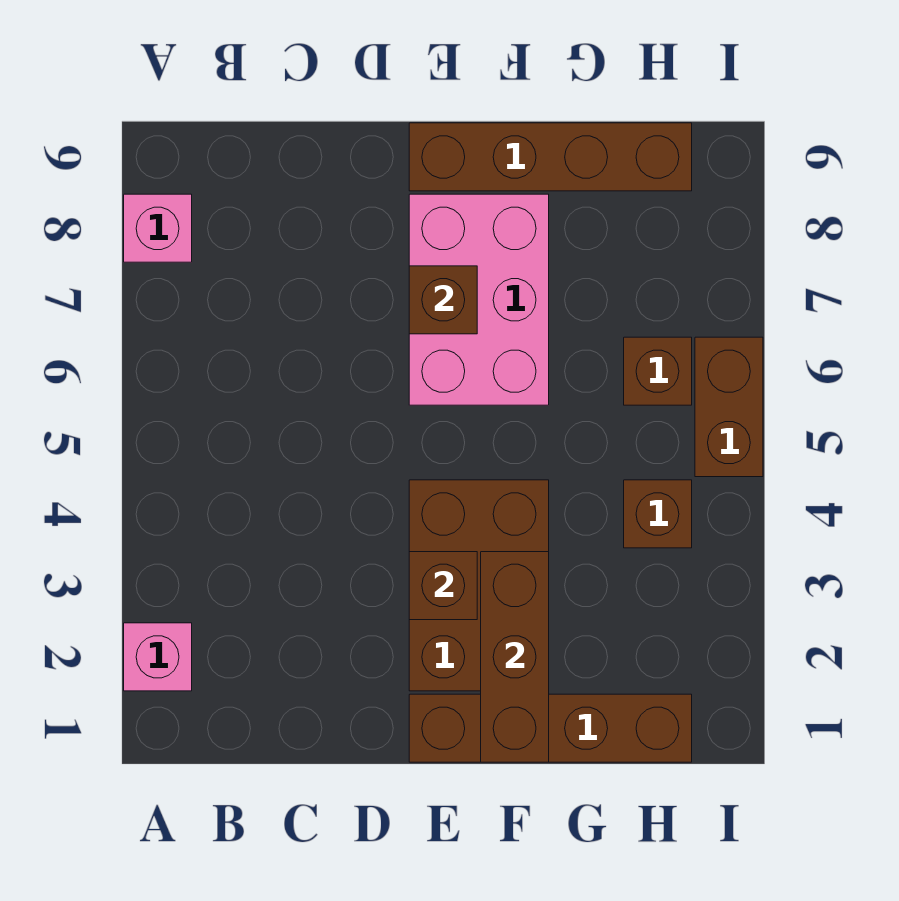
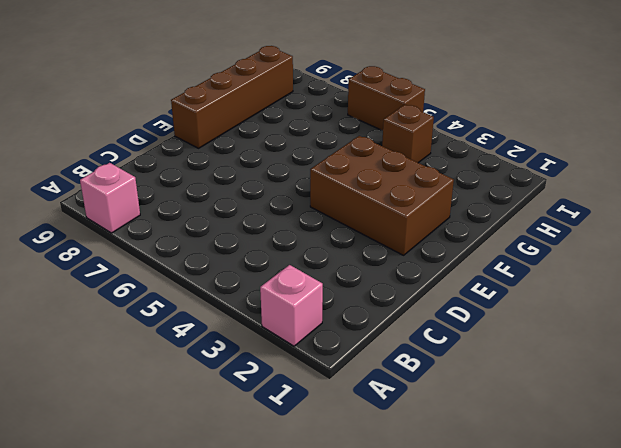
none -> brown 1x4 brick [409,694,692,762]
none -> pink 2x3 brick [409,194,549,405]
none -> brown 1x1 brick [624,337,692,405]

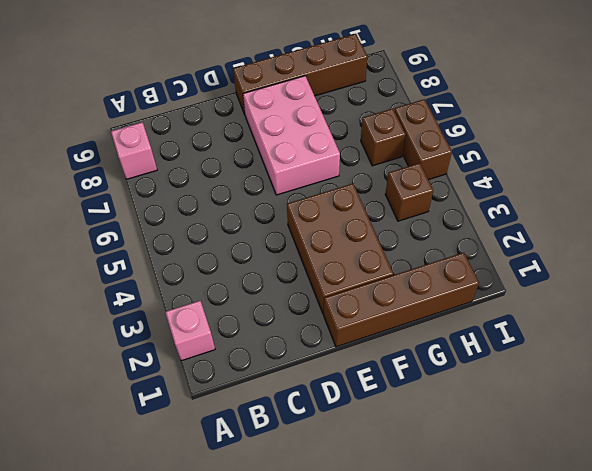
none -> brown 1x1 brick [409,552,477,620]
none -> brown 1x1 brick [409,266,477,334]
none -> brown 1x3 brick [481,552,549,762]

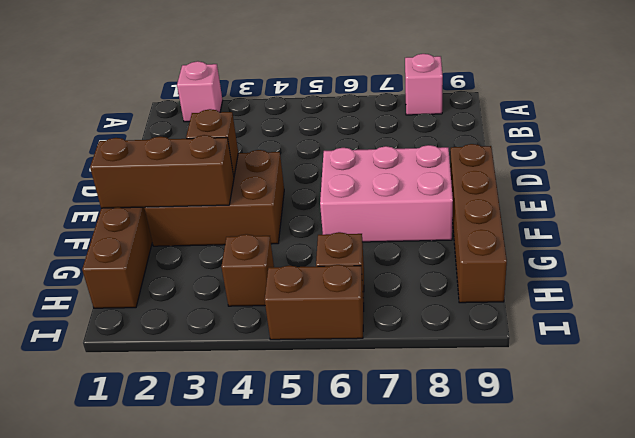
none -> brown 1x1 brick [409,266,477,334]

